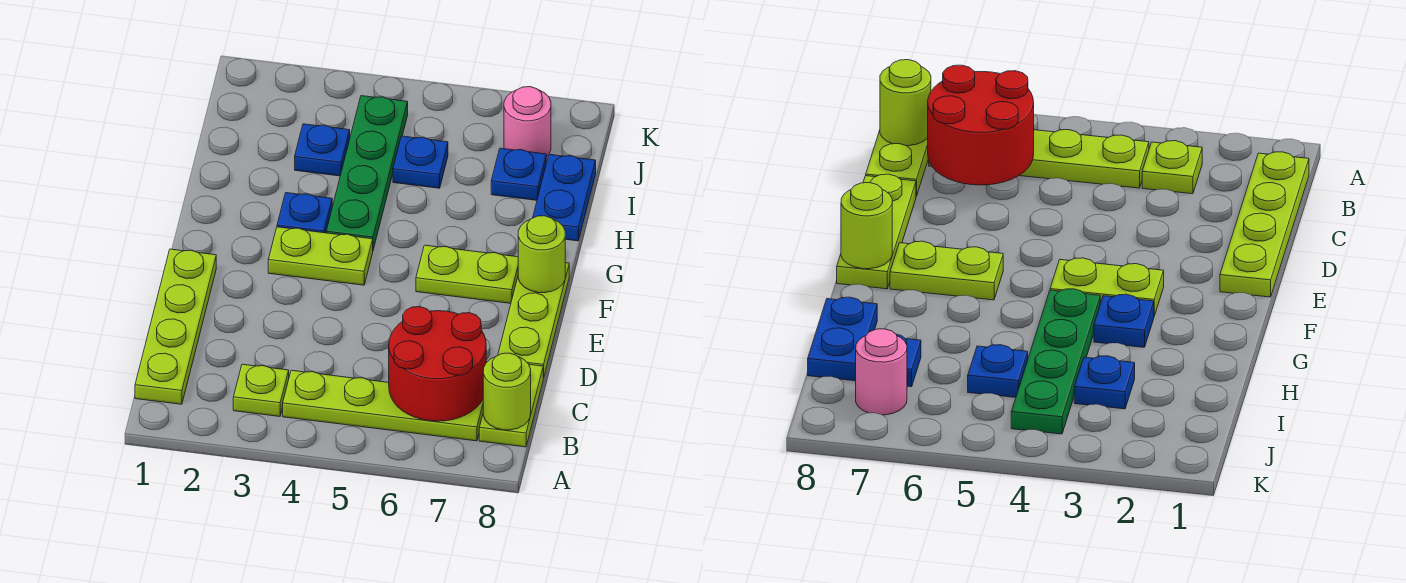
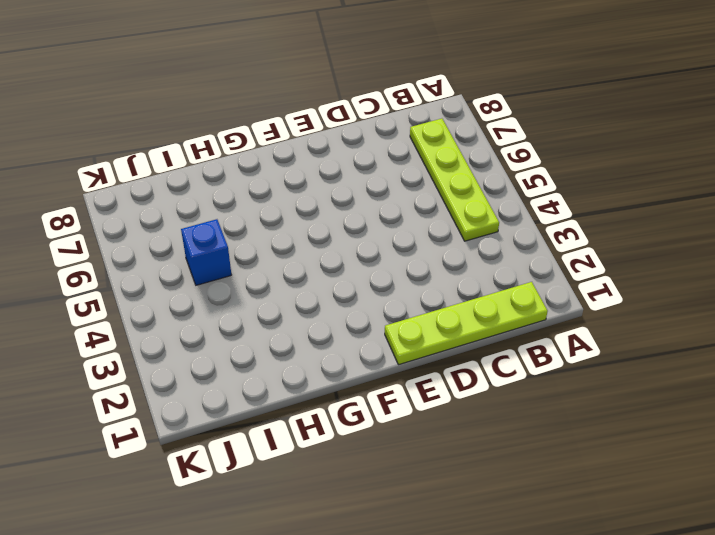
blue 1x1 brick [181,219,231,285] -> blue 1x1 plate [393,136,448,188]
none -> lime 1x1 plate [233,364,289,417]
none -> lime 1x2 plate [479,364,543,447]
none -> lime 1x3 plate [498,263,569,378]

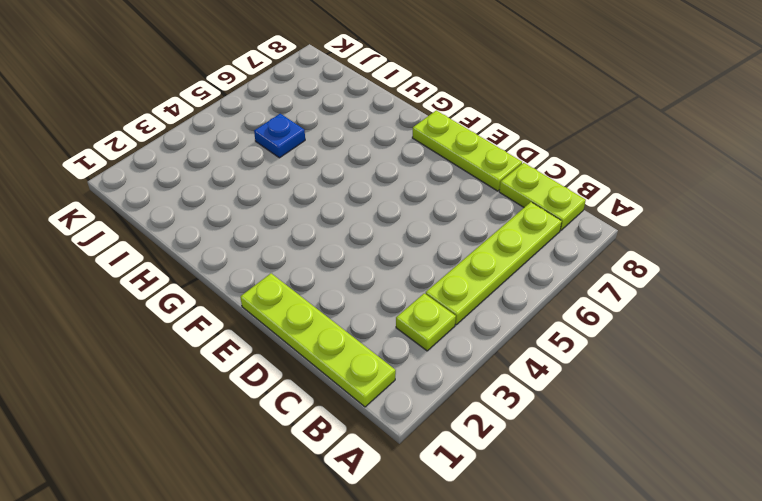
none -> lime 1x2 plate [268,227,373,285]
none -> lime 1x2 plate [416,245,518,303]
none -> blue 1x1 plate [277,193,332,233]

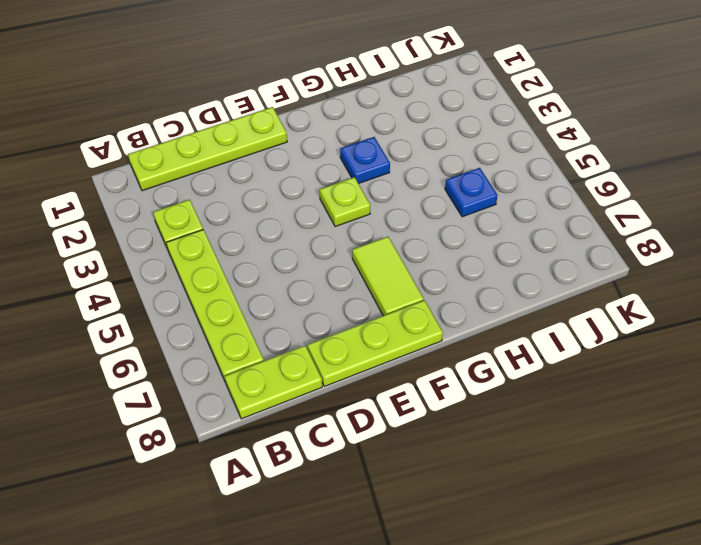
lime 1x1 plate [320,177,370,227] -> lime 1x2 plate [268,227,373,285]
lime 1x2 tile [352,237,424,316] -> lime 1x2 plate [416,245,518,303]
none -> green 1x4 plate [326,96,408,250]
none -> blue 1x2 plate [533,154,596,241]
none -> blue 1x1 plate [295,124,350,176]

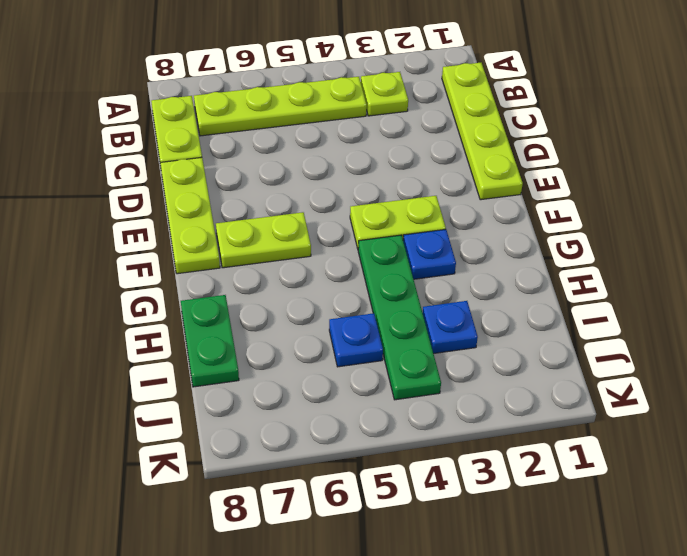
green 1x2 plate [181,295,239,387] -> blue 1x2 plate [533,154,596,241]
none -> blue 1x1 plate [491,148,546,200]
none -> pink 1x1 round brick [504,87,551,157]
none -> red 2x2 round brick [389,307,486,421]

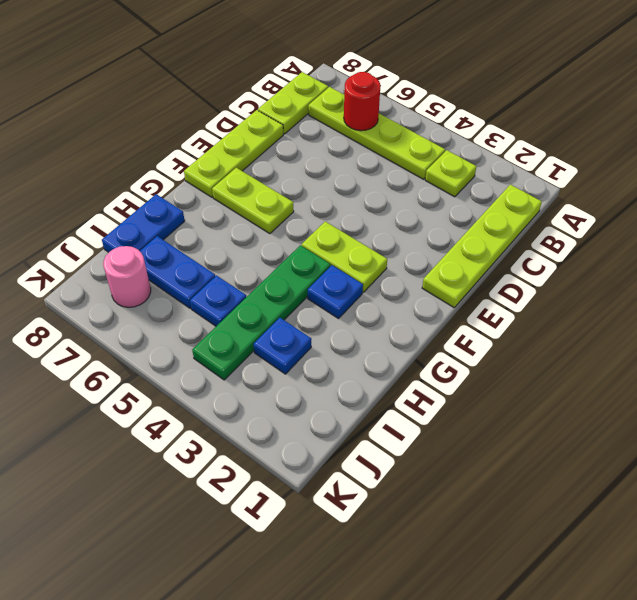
red 1x1 round brick [344,72,380,131] -> red 2x2 round brick [389,307,486,421]
blue 1x2 plate [140,236,215,308] -> blue 1x1 plate [491,148,546,200]
none -> lime 1x1 round brick [483,353,531,430]
none -> lime 1x1 round brick [518,216,565,293]

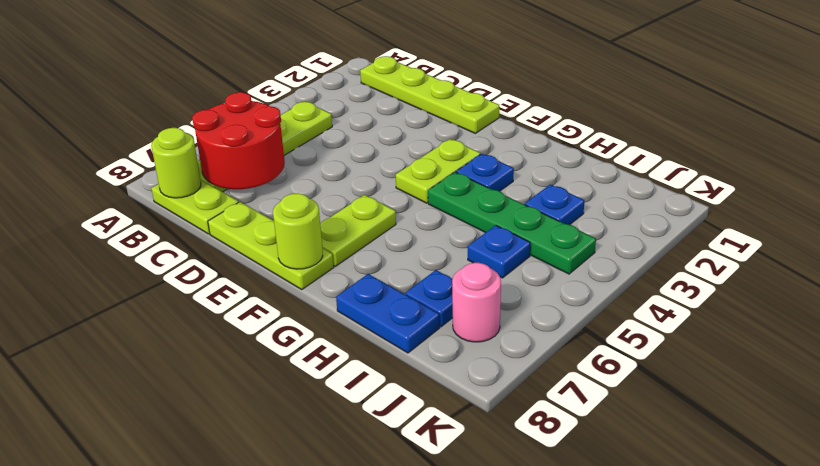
none -> lime 1x1 plate [233,364,289,417]

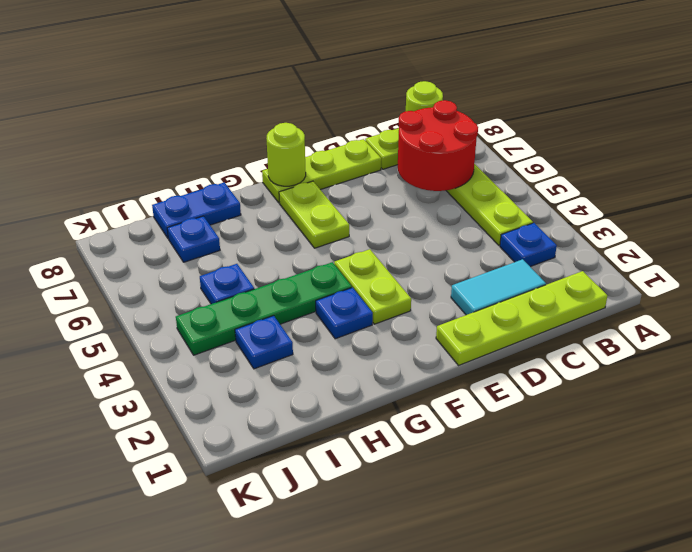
blue 1x1 plate [500,223,557,267] -> lime 1x1 plate [233,364,289,417]
cyan 1x2 tile [451,259,546,315] -> none
none -> pink 1x1 round brick [504,87,551,157]

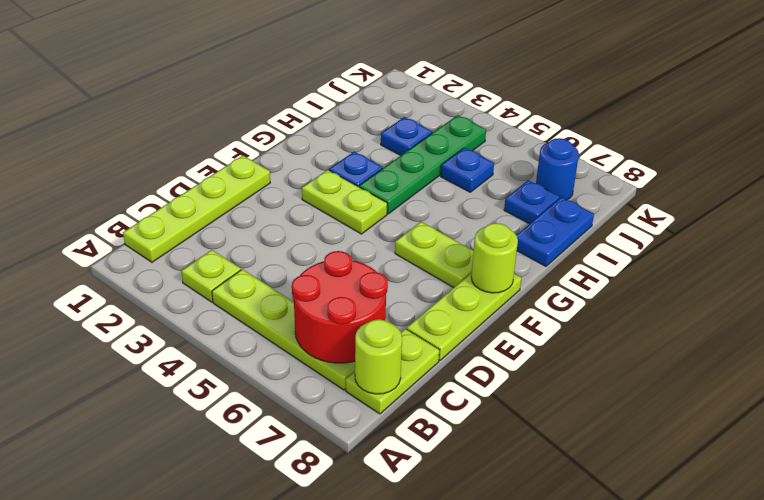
blue 1x1 round brick [536,138,579,200] -> pink 1x1 round brick [504,87,551,157]

